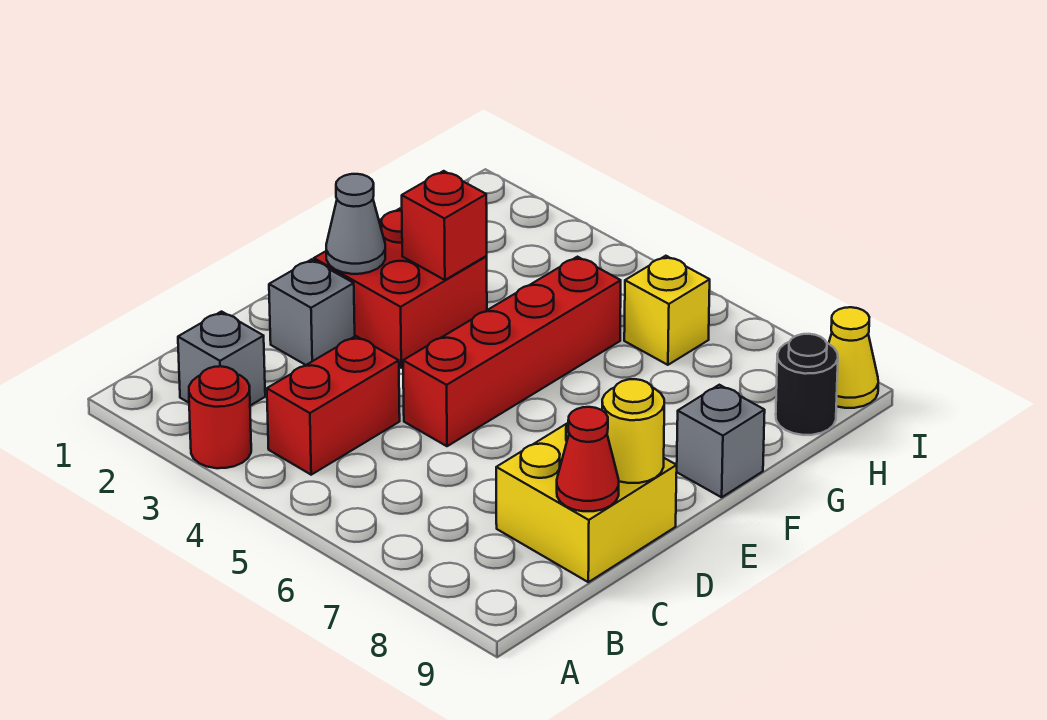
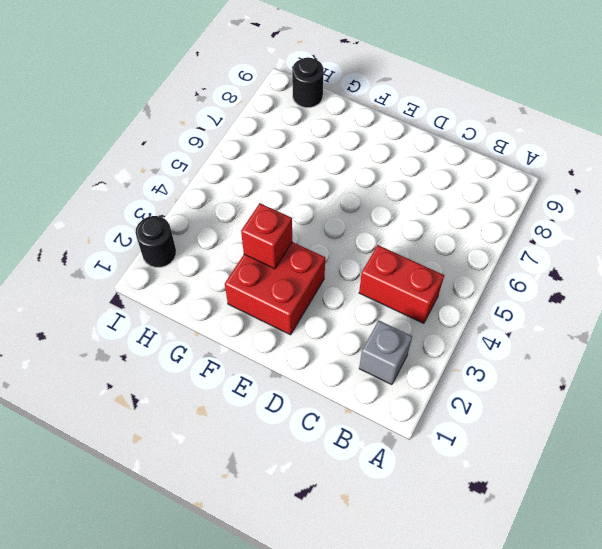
black 1x1 round brick [135,216,176,268] -> none
none -> red 1x1 round brick [189,366,251,468]
none -> yellow 2x2 brick [496,423,677,582]
none -> grey 1x1 brick [269,259,355,365]

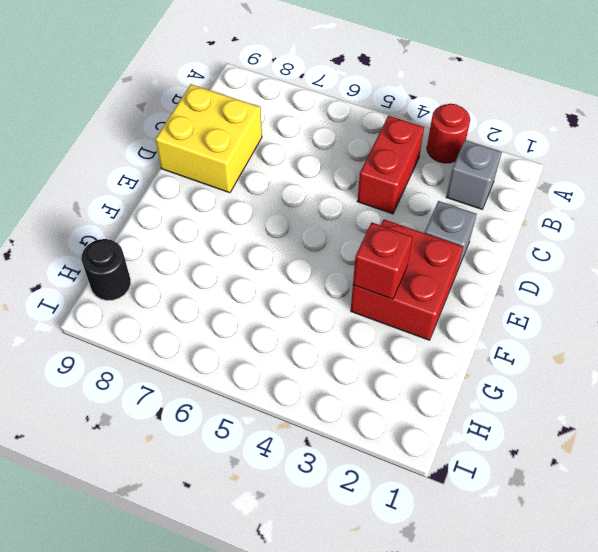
none -> red 1x4 brick [403,257,621,446]
none -> grey 1x1 brick [677,385,765,497]
none -> yellow 1x1 brick [624,256,710,365]

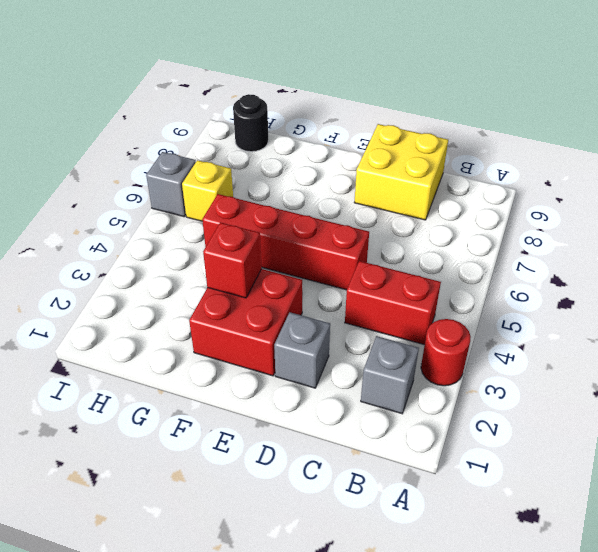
grey 1x1 brick [146,152,196,217] -> grey 1x1 brick moved to [677,385,765,497]
none -> yellow 1x1 cone [829,307,878,408]
none -> red 1x1 cone [557,407,619,511]
none -> yellow 1x1 round brick [602,379,664,483]

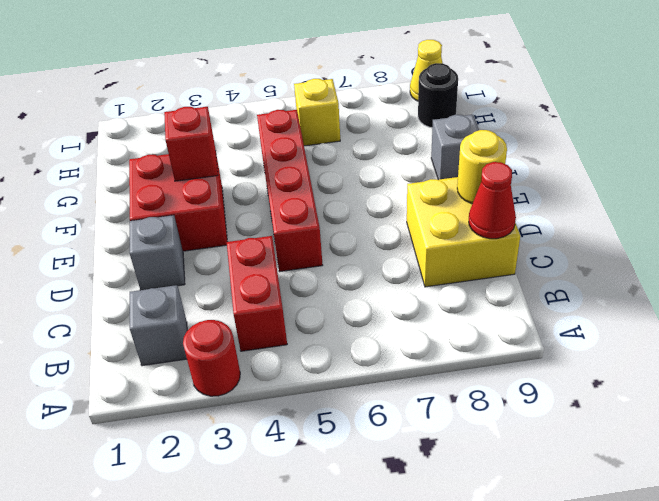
none -> grey 1x1 cone [326,174,385,274]

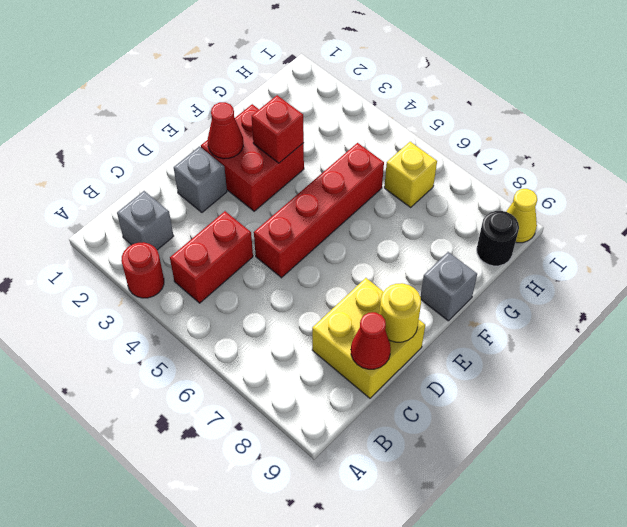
red 1x1 cone [208,102,243,159] -> grey 1x1 cone [326,174,385,274]

